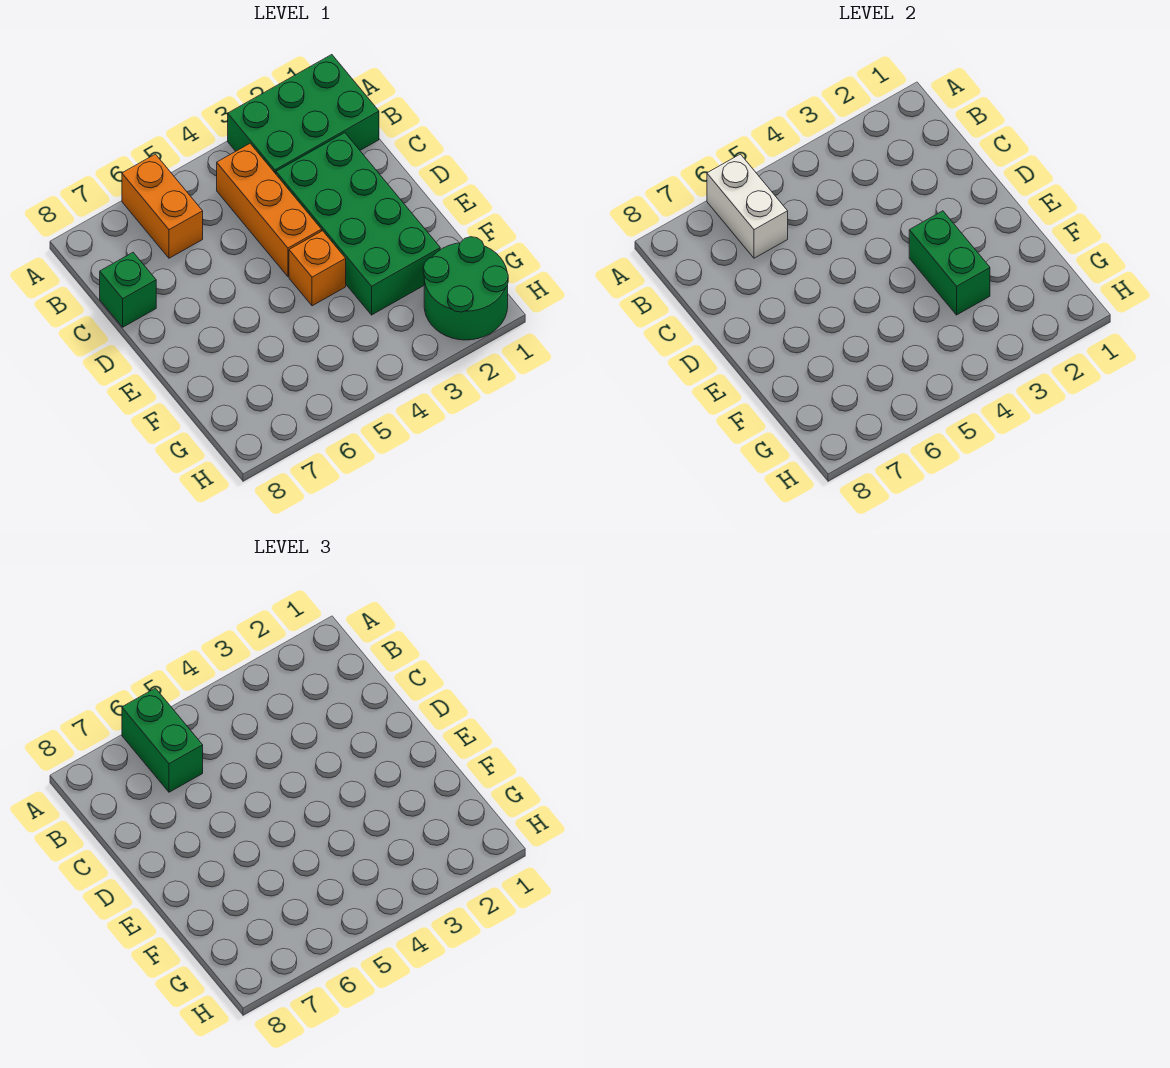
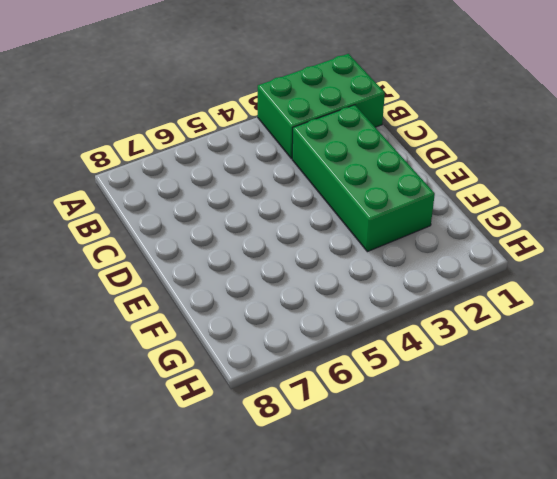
none -> orange 1x2 brick [122,154,203,258]
none -> orange 1x3 brick [217,144,322,277]

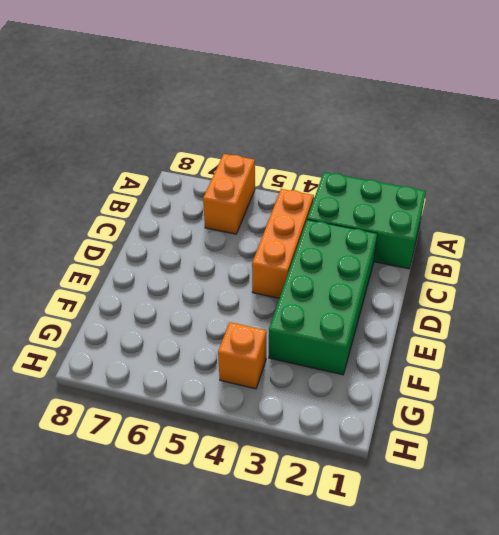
orange 1x1 brick [218,322,266,389] -> orange 1x1 brick moved to [289,231,346,306]
none -> green 1x1 brick [100,253,156,327]
none -> green 2x2 round brick [423,237,508,340]

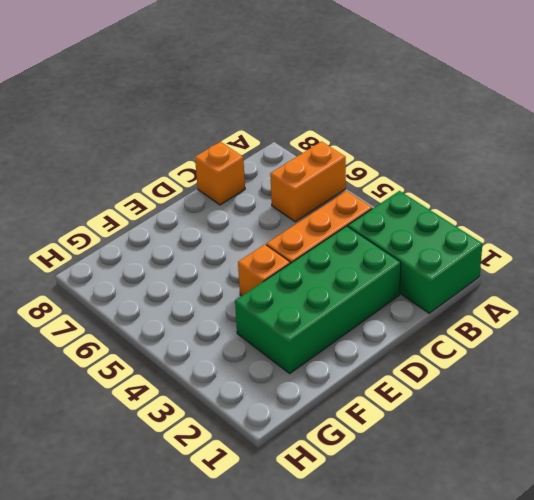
orange 1x1 brick [195,142,245,205] -> green 1x1 brick [100,253,156,327]
none -> green 2x2 round brick [423,237,508,340]
none -> white 1x2 brick [707,154,788,258]

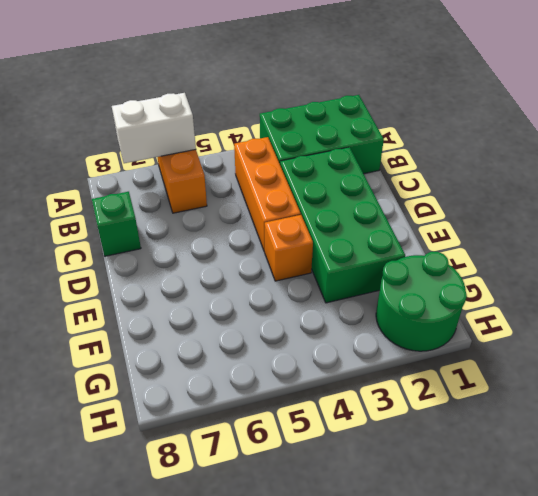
white 1x2 brick [112,93,196,163] -> white 1x2 brick turned to [707,154,788,258]
none -> green 1x2 brick [909,211,990,315]
none -> green 1x2 brick [122,688,203,792]

